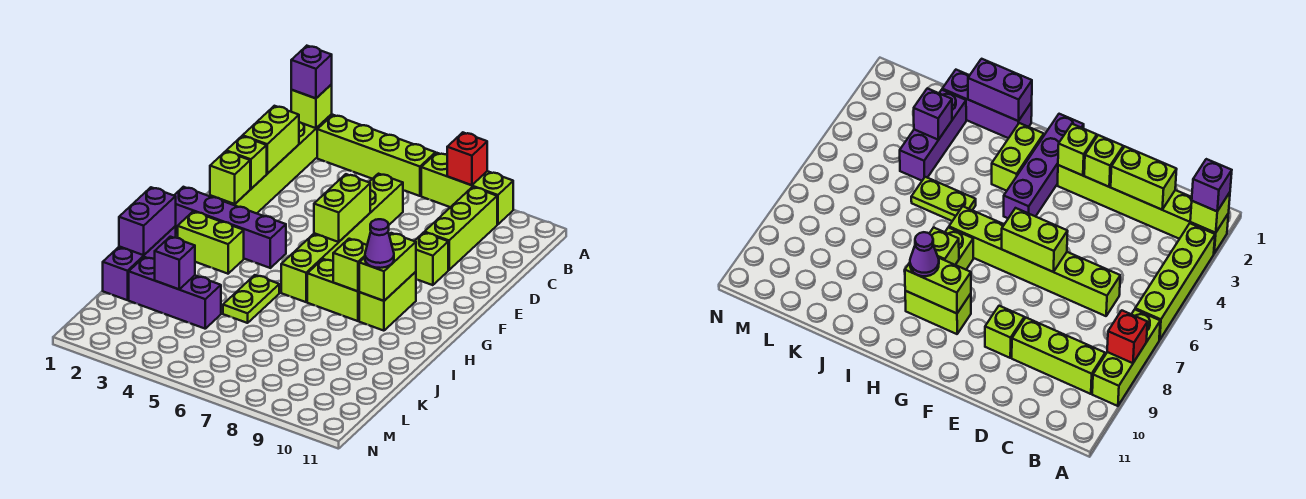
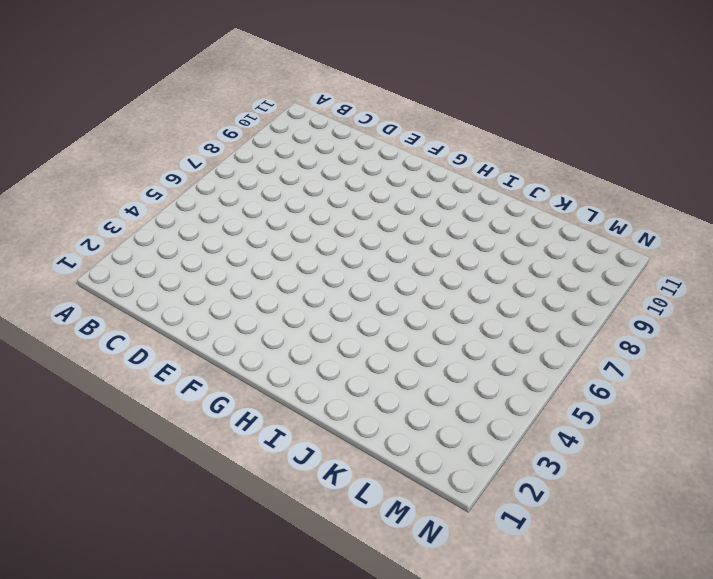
none -> lime 1x6 brick [210,115,332,213]
none -> lime 1x4 brick [317,115,435,196]
none -> lime 1x3 brick [421,153,513,225]

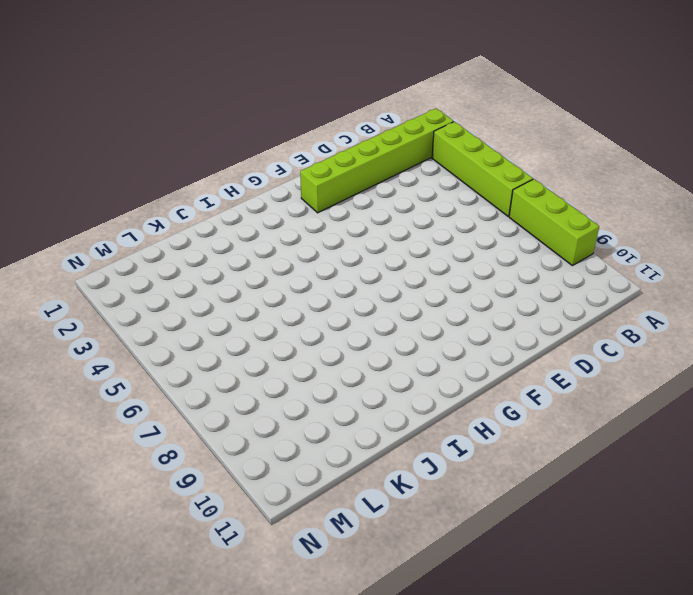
none -> lime 1x3 brick [424,187,497,270]
none -> lime 1x6 brick [281,174,403,302]
none -> lime 1x1 brick [415,232,448,285]

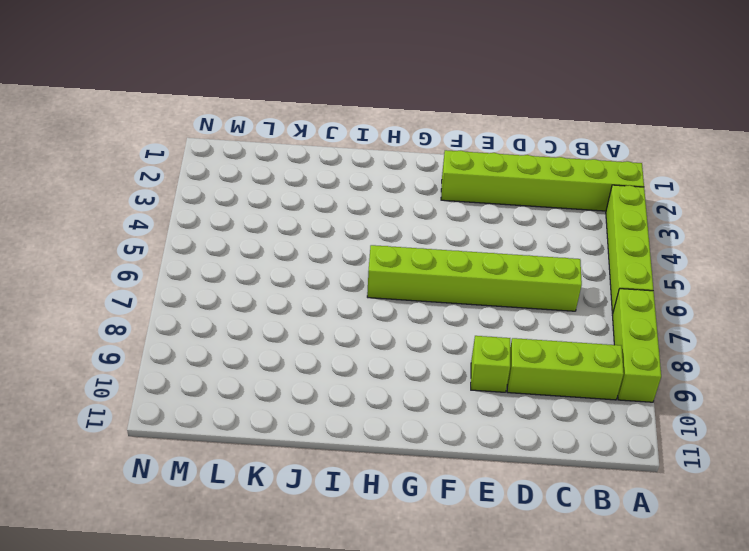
none -> purple 1x4 brick [174,187,286,268]
none -> lime 1x2 brick [359,272,416,331]
none -> lime 1x2 brick [178,212,244,274]

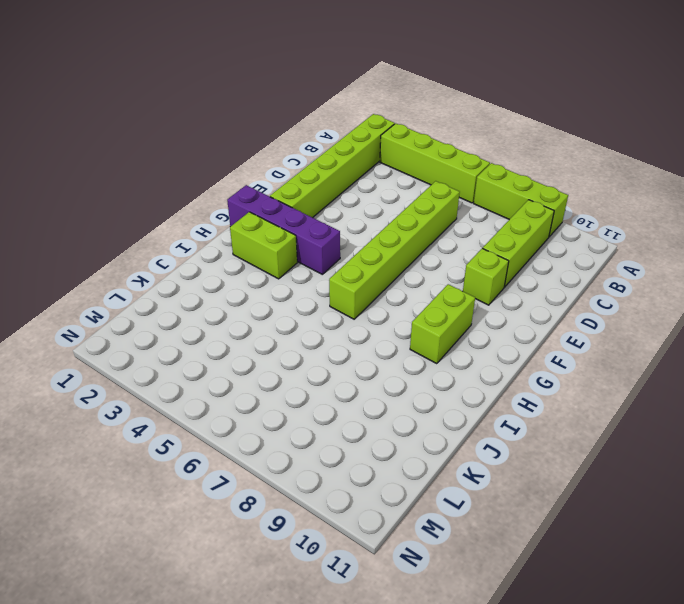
none -> lime 1x2 brick [307,259,359,321]
none -> purple 1x3 brick [103,226,176,300]
none -> lime 1x2 plate [223,275,279,323]

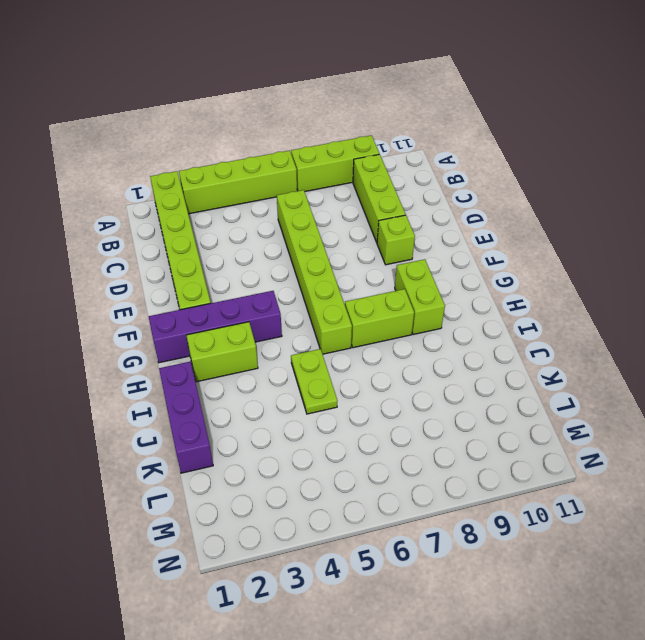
none -> purple 1x3 brick [129,257,221,329]
none -> lime 1x1 brick [291,85,332,128]
none -> red 1x1 brick [447,132,487,185]

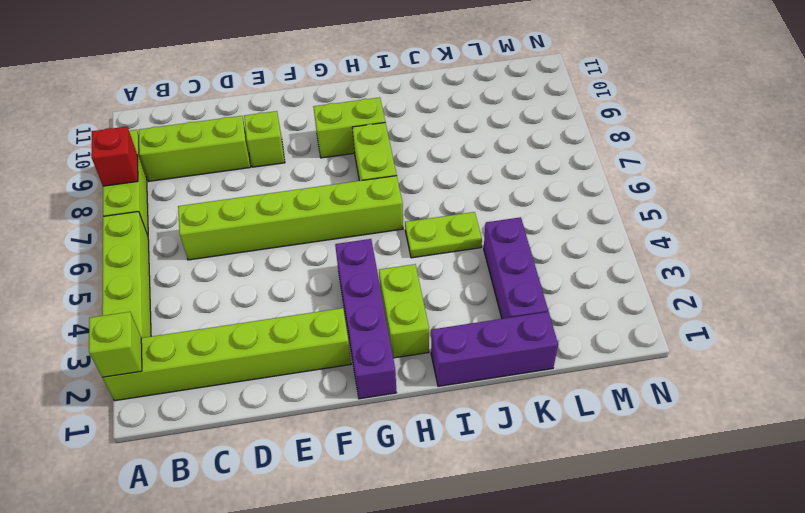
none -> lime 1x2 brick [243,106,299,174]
none -> lime 1x1 brick [226,136,267,189]
none -> lime 1x2 brick [314,174,370,242]

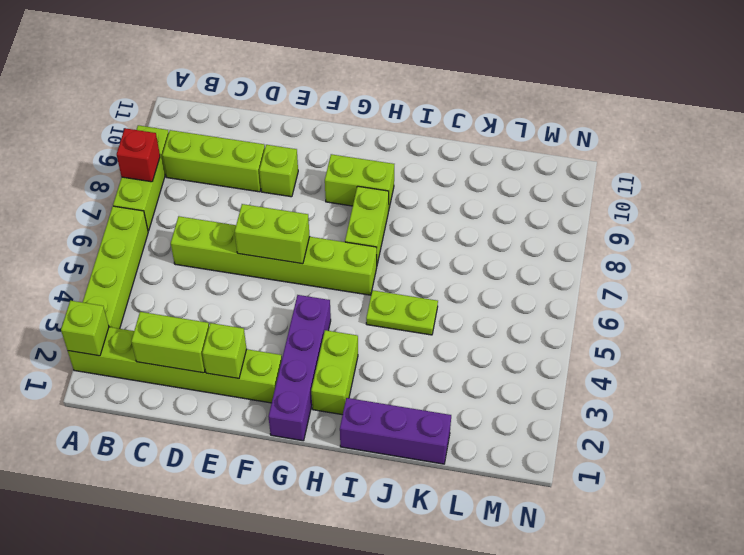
none -> purple 1x3 brick [129,257,221,329]
none -> lime 1x1 brick [210,151,250,204]
none -> lime 1x2 brick [359,233,416,301]

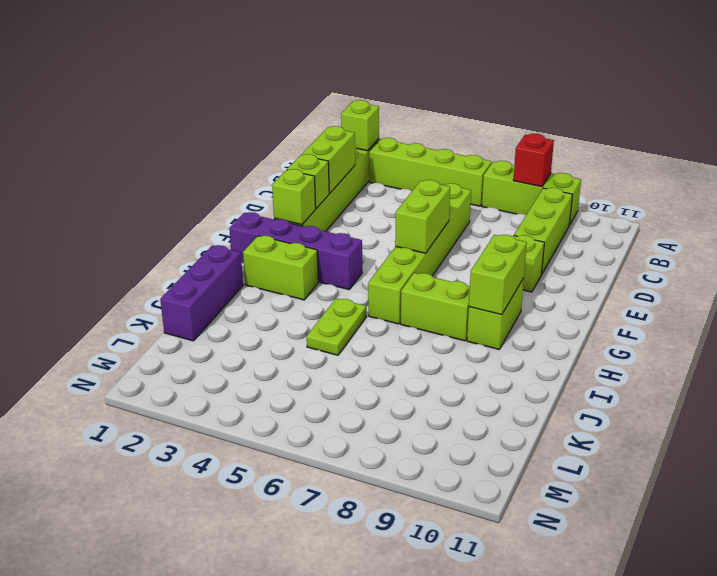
none -> purple 1x3 brick [129,257,221,329]
none -> lime 1x1 brick [333,239,367,291]
none -> purple 1x2 brick [119,187,176,255]

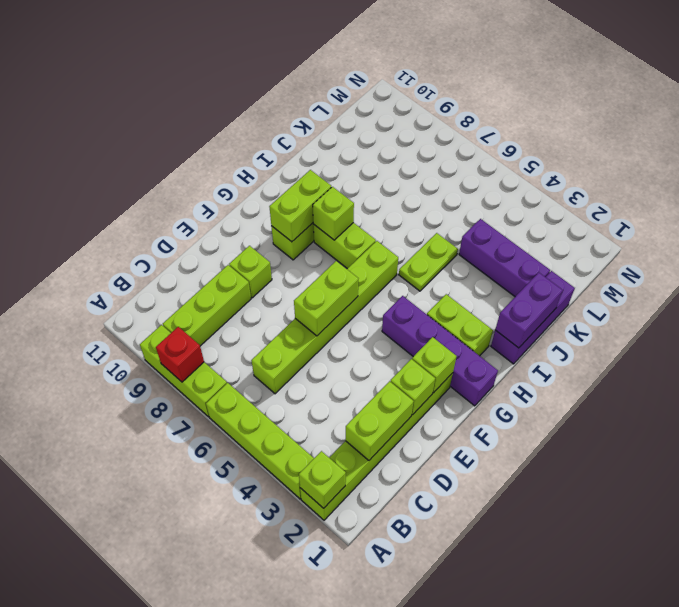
none -> purple 1x1 brick [155,237,195,289]
none -> purple 1x1 brick [291,46,332,98]
none -> purple 1x1 cone [365,219,394,268]

